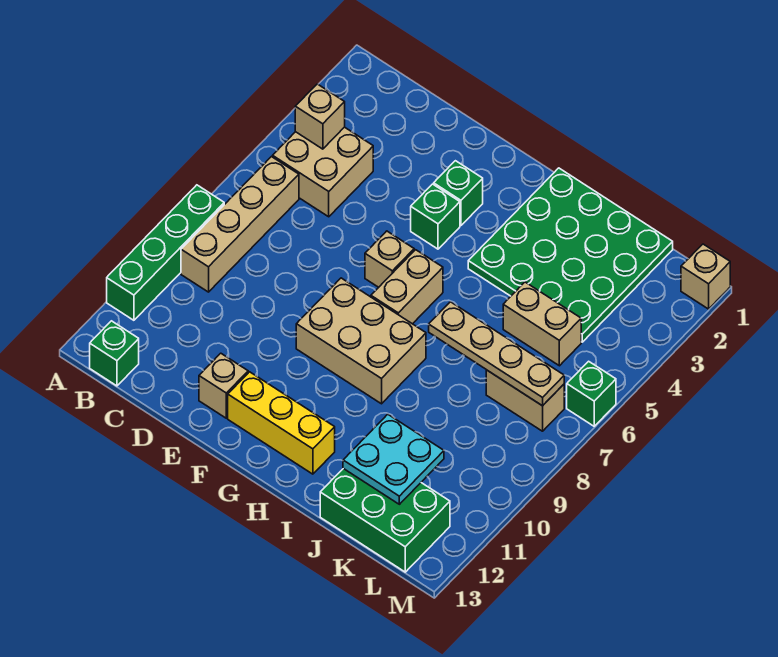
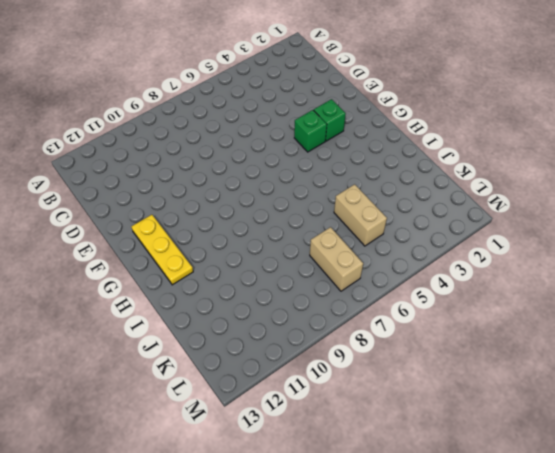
yellow 1x3 plate [131,215,193,285] -> yellow 1x3 brick [228,372,335,474]
none -> green 1x4 brick [107,185,224,320]
none -> tan 2x2 brick [273,127,373,217]
none -> tan 1x4 brick [181,157,299,292]

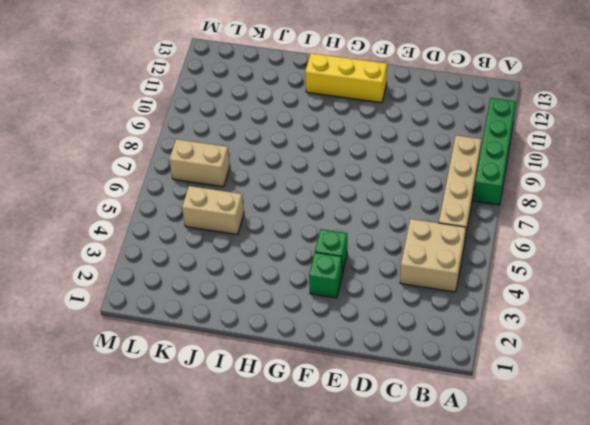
none -> green 1x1 brick [90,321,139,386]
none -> tan 1x1 brick [199,353,248,418]
none -> tan 1x1 brick [365,231,414,287]

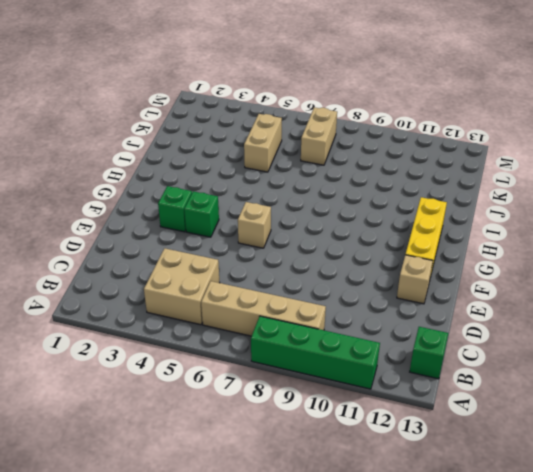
none -> tan 2x3 brick [296,278,426,404]
none -> tan 1x2 brick [371,250,443,324]
none -> green 4x4 plate [468,168,673,342]

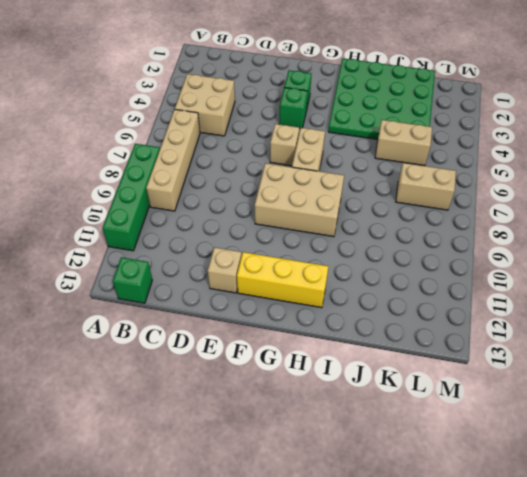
none -> green 2x3 brick [320,469,450,572]
none -> tan 1x1 brick [681,244,730,309]
none -> green 1x1 brick [567,361,616,426]

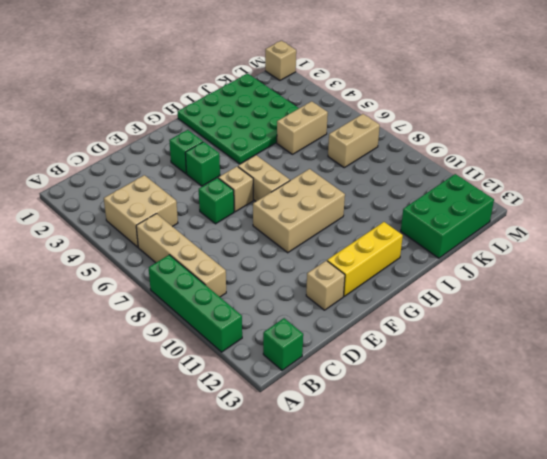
green 1x1 brick [199,178,234,224] -> green 1x1 brick moved to [567,361,616,426]
none -> tan 1x1 brick [295,84,345,149]
none -> tan 1x4 plate [429,302,564,406]
none -> cyan 2x2 plate [343,414,444,504]

